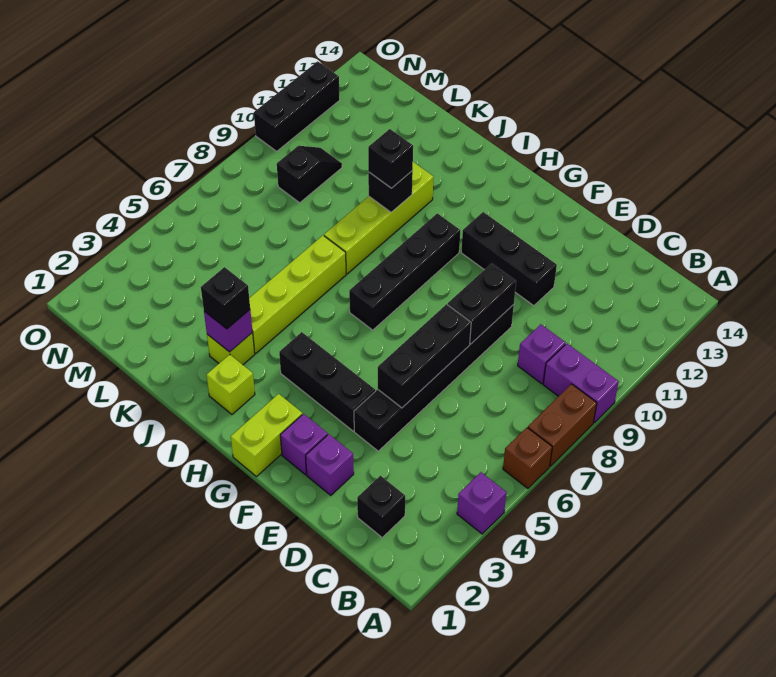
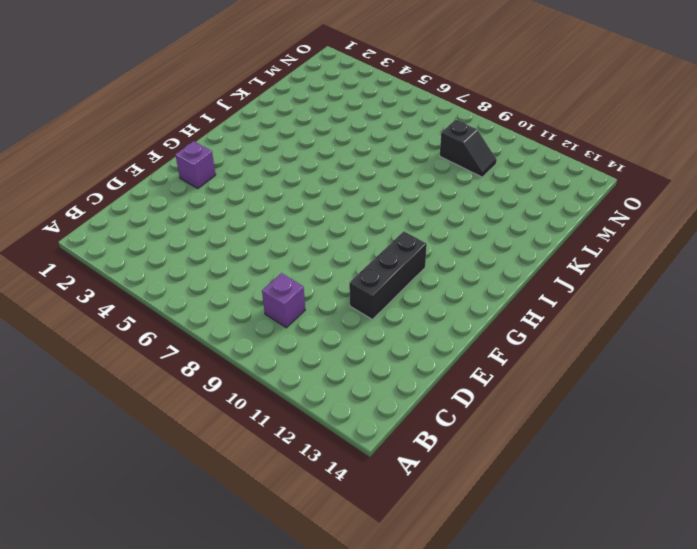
none -> purple 1x1 brick [457,472,507,534]
none -> brown 1x1 brick [503,428,552,488]
none -> brown 1x2 brick [528,384,597,466]

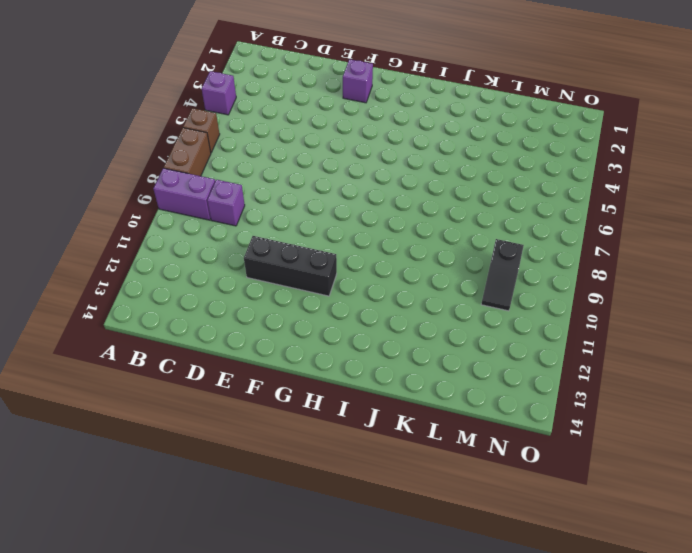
none -> black 1x1 brick [357,476,405,537]
none -> purple 1x1 brick [306,434,354,495]
none -> black 1x6 brick [354,305,514,451]

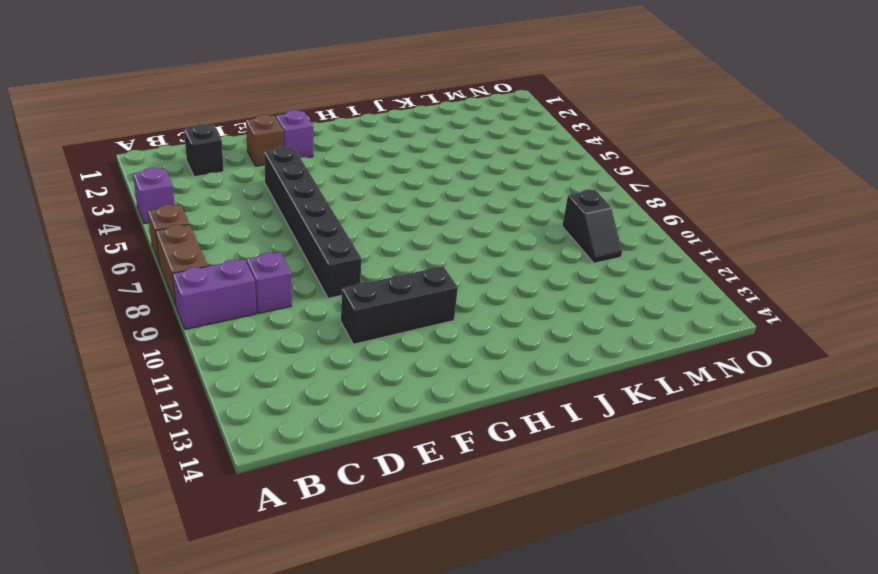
brown 1x1 brick [246,115,284,166] -> purple 1x1 brick [306,434,354,495]
none -> black 1x3 brick [279,332,375,431]
none -> lime 1x2 brick [231,394,302,477]
none -> black 1x4 brick [349,213,460,330]

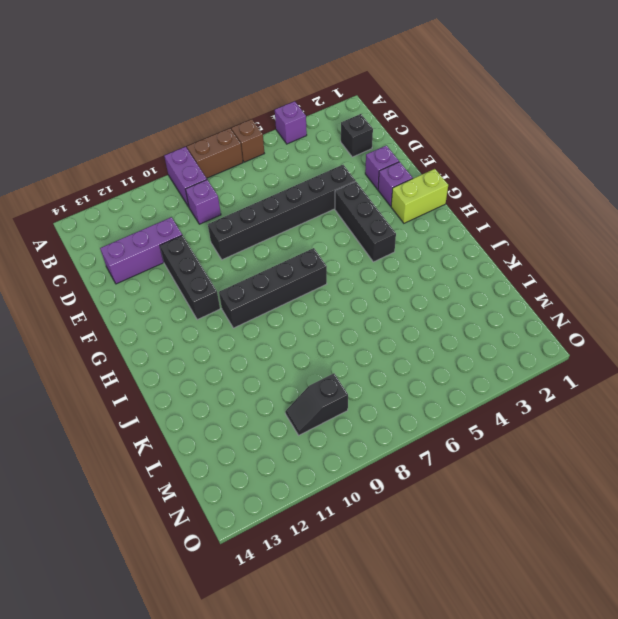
purple 1x3 brick [100,217,182,284] -> none
none -> lime 1x1 brick [207,354,255,414]
none -> lime 1x1 brick [207,333,255,365]
none -> lime 1x4 brick [249,236,346,353]

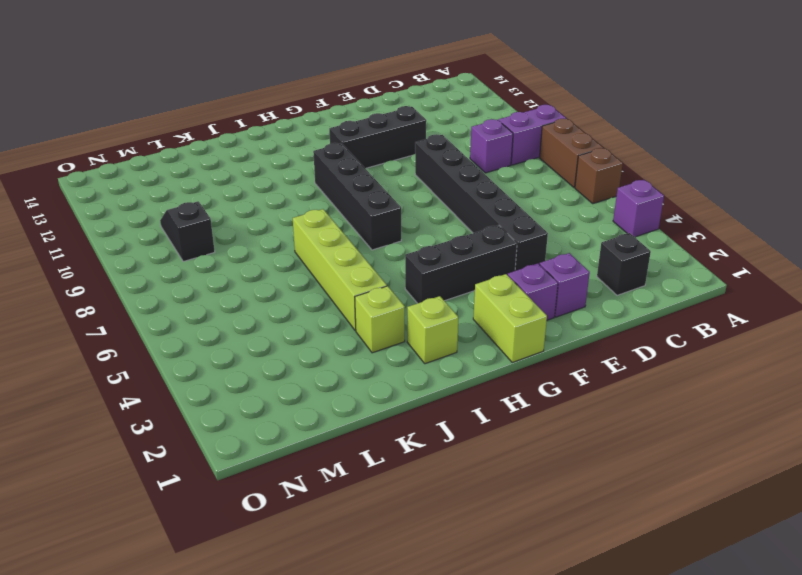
none -> lime 1x4 brick [324,162,433,274]
none -> black 1x3 brick [254,61,340,151]
none -> black 1x3 brick [378,304,471,408]

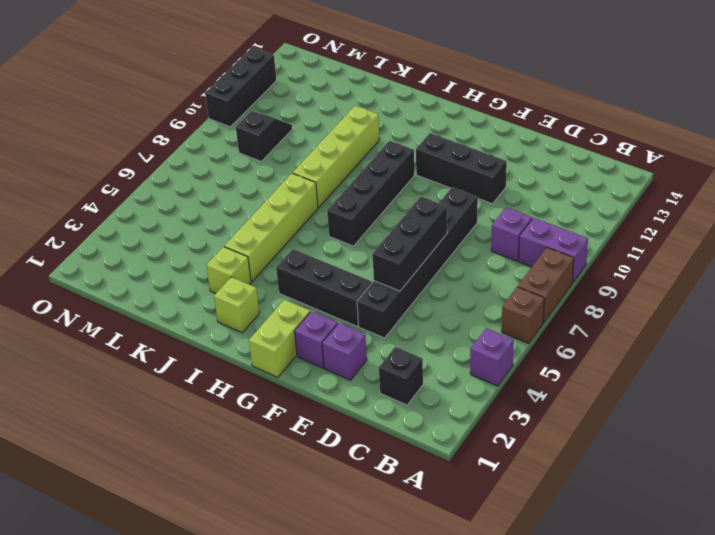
none -> black 1x2 brick [448,263,516,344]
none -> purple 1x1 brick [204,310,252,352]
none -> black 1x1 brick [368,171,413,212]

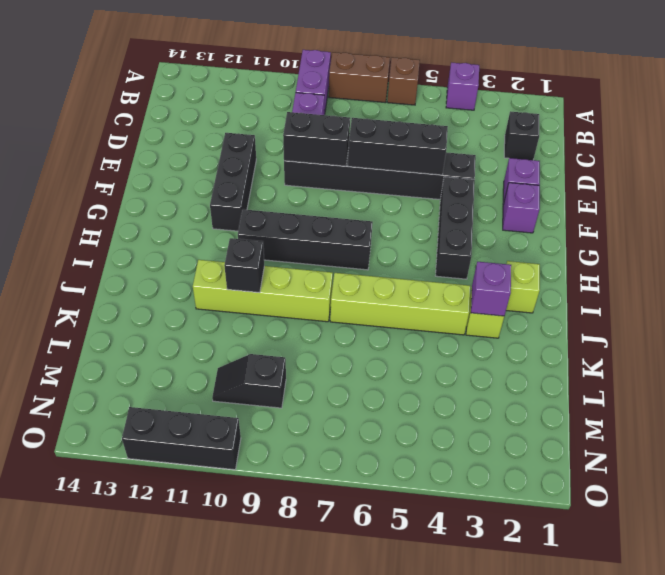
none -> lime 1x2 brick [231,394,302,477]
none -> black 1x1 brick [201,267,250,329]
none -> black 1x1 brick [368,129,413,188]

